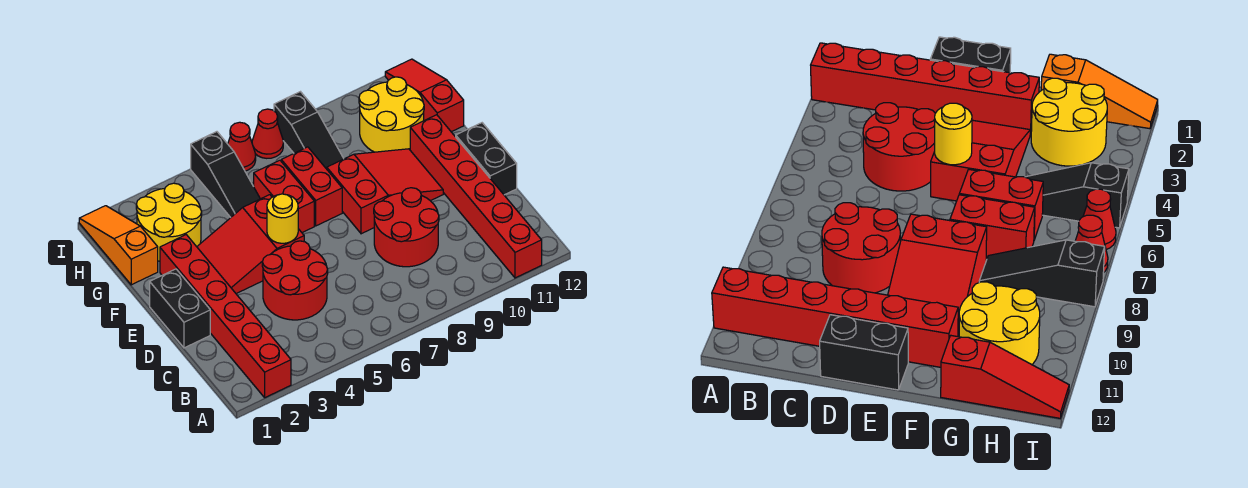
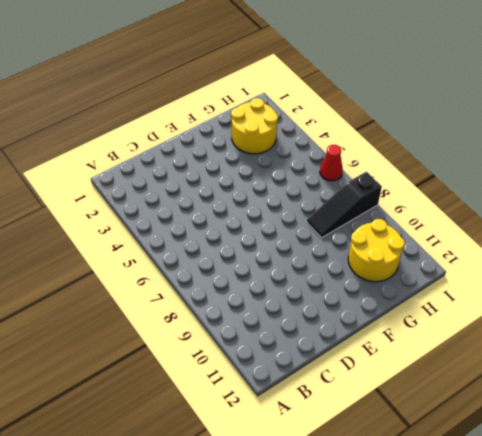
none -> red 1x6 brick [160,235,291,397]
none -> red 1x6 brick [410,115,542,278]
none -> red 2x2 round brick [262,241,328,320]

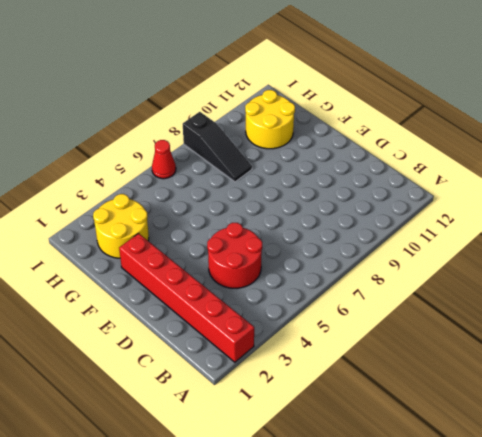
none -> red 1x6 brick [410,115,542,278]
none -> red 2x2 round brick [374,188,439,267]
none -> black 1x2 brick [150,269,210,348]

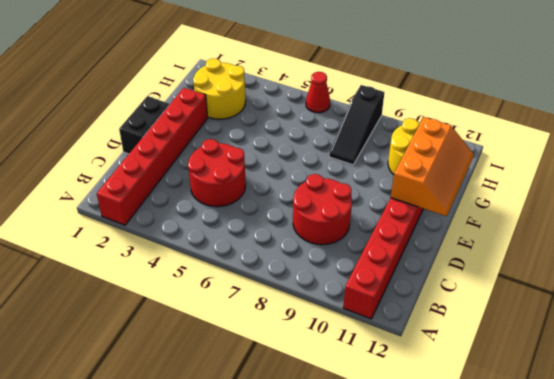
orange 2x3 slope [391,117,473,216] -> none
none -> black 1x2 brick [456,123,517,195]
none -> red 2x3 slope [197,195,304,294]
none -> red 2x3 slope [327,149,443,234]

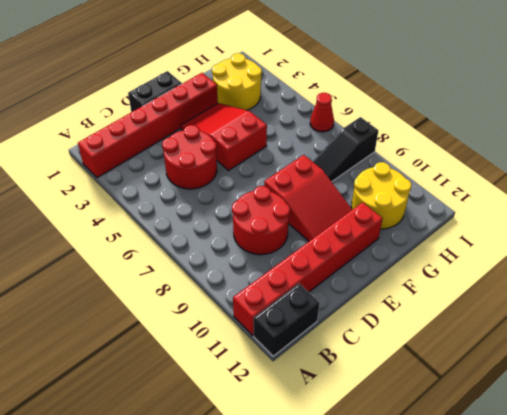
black 1x2 brick [254,284,320,356] -> black 1x2 brick moved to [456,123,517,195]
none -> red 1x2 brick [254,160,314,232]
none -> red 1x2 brick [281,147,342,226]
none -> orange 1x3 slope [79,206,158,285]

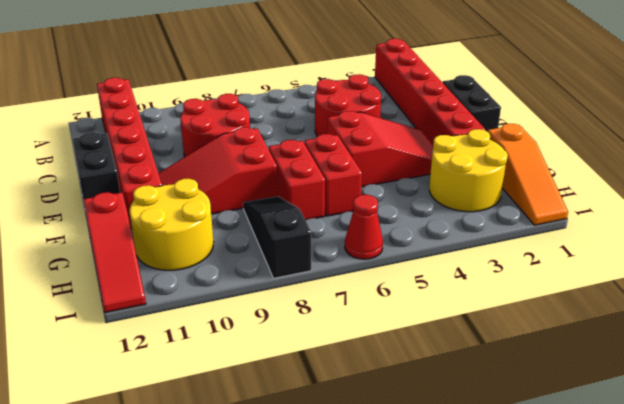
none -> black 1x3 slope [191,132,260,217]
none -> red 1x1 cone [252,109,283,158]
none -> yellow 1x1 round brick [267,194,298,243]

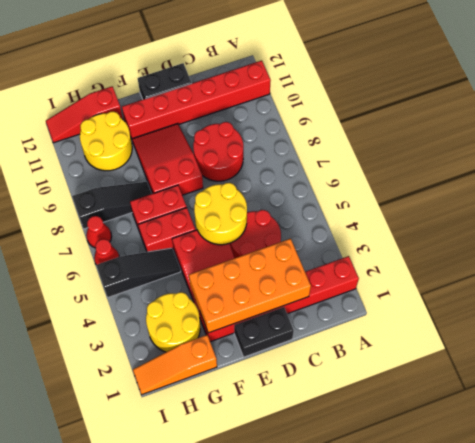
orange 2x4 brick [189,239,311,333] -> none
yellow 2x2 round brick [194,183,247,245] -> yellow 1x1 round brick [267,194,298,243]

